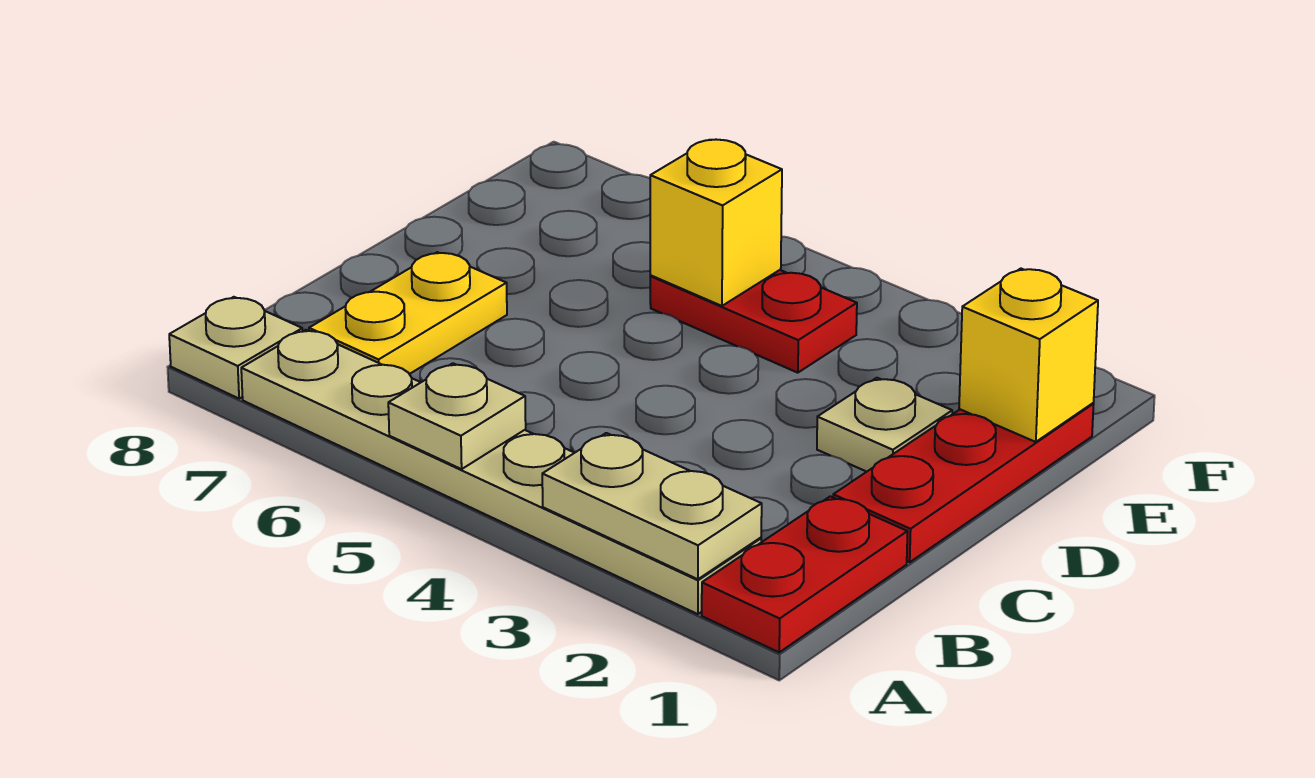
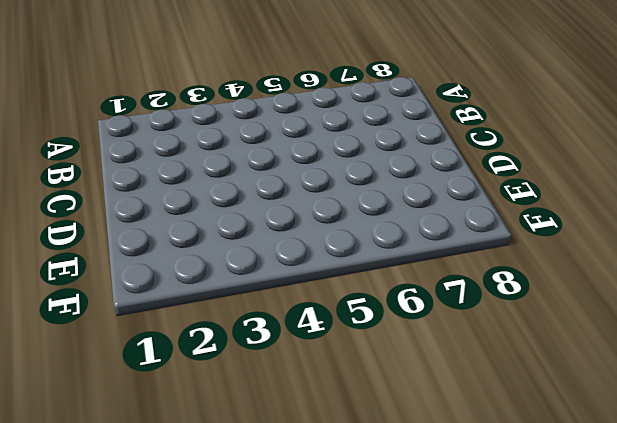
none -> red 1x2 plate [702,496,907,652]
none -> tan 1x6 plate [241,330,761,614]

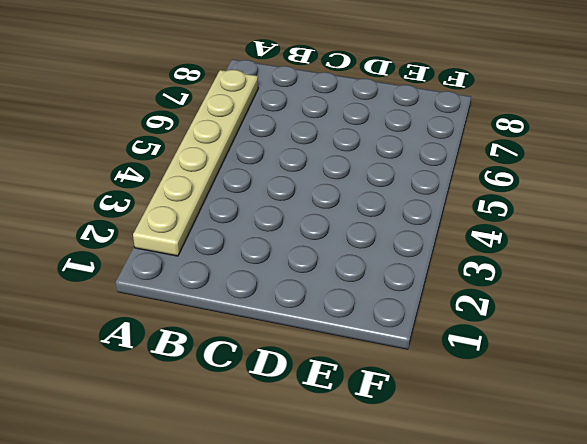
none -> red 1x2 plate [702,496,907,652]
none -> tan 1x1 plate [169,297,302,399]

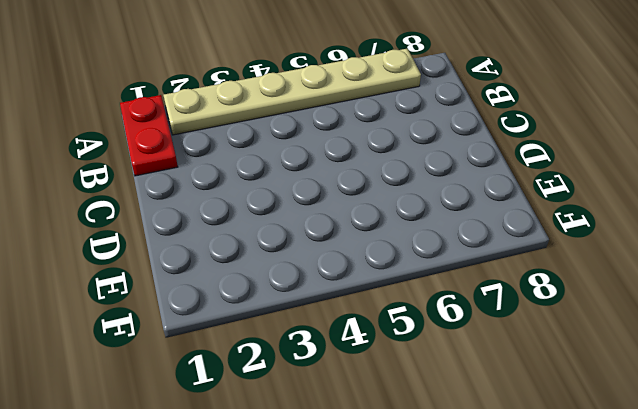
none -> tan 1x1 plate [169,297,302,399]
none -> yellow 1x2 plate [309,252,507,374]

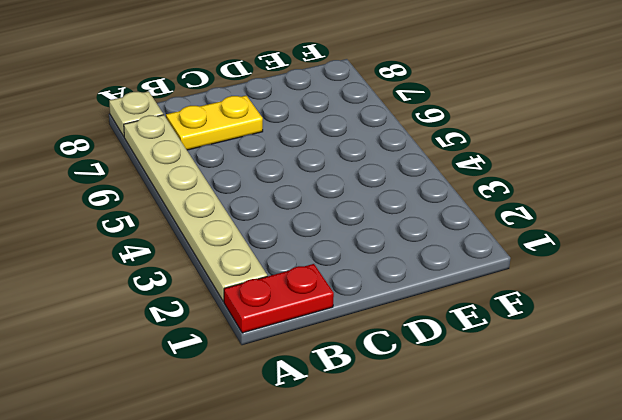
none -> red 1x3 plate [833,403,1094,562]
none -> tan 1x1 plate [817,378,952,472]

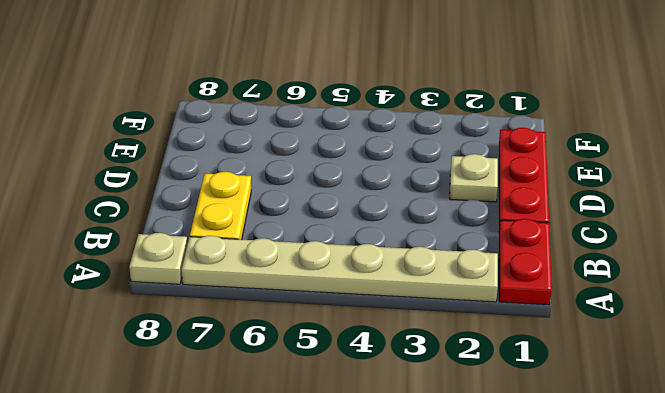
none -> red 1x2 plate [650,270,857,373]
none -> tan 1x2 plate [542,433,762,579]

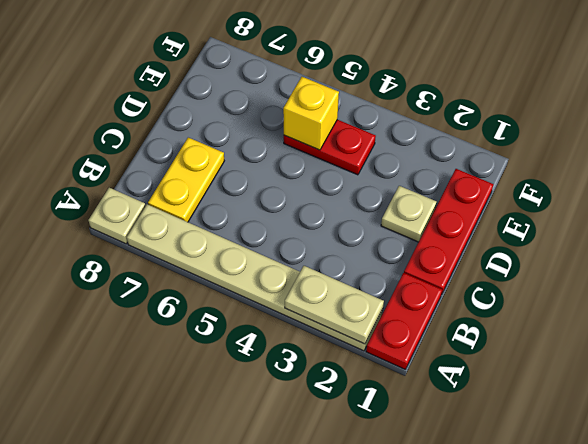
none -> tan 1x1 plate [388,363,526,469]
none -> yellow 1x1 brick [959,269,1098,442]

